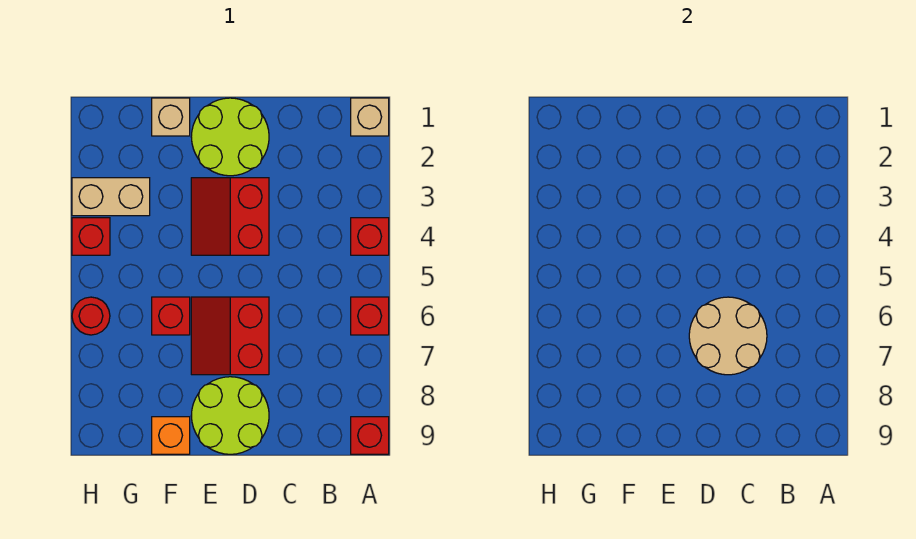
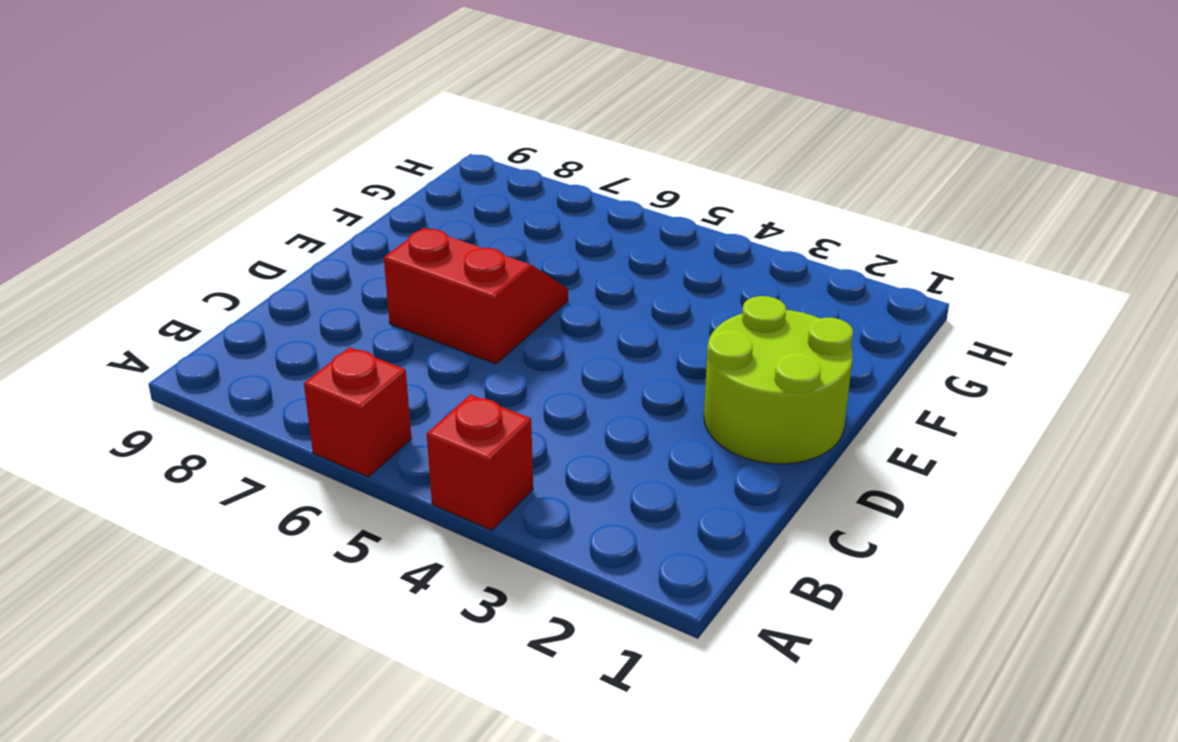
none -> tan 1x1 brick [351,98,389,136]
none -> red 1x1 brick [351,417,389,454]
none -> red 2x2 slope [191,178,269,255]

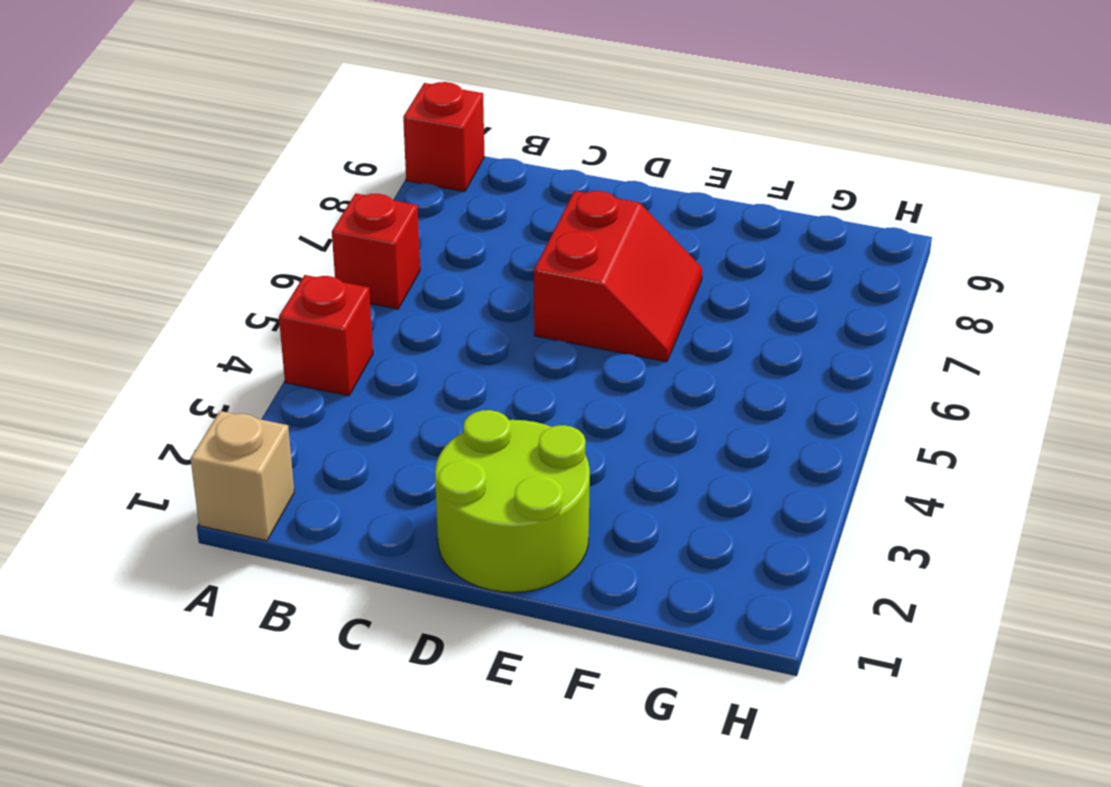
none -> red 2x2 slope [191,178,269,255]
none -> lime 2x2 round brick [191,377,269,454]
none -> tan 1x1 brick [152,98,190,136]

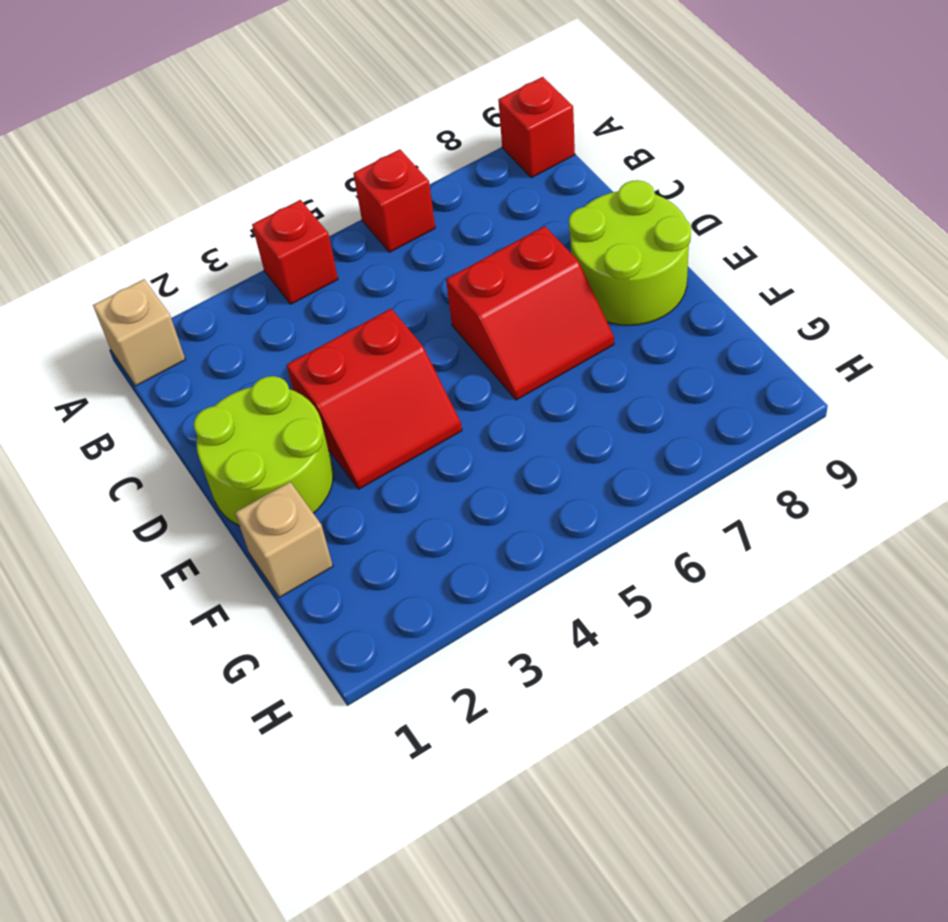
none -> red 1x1 brick [152,297,190,335]
none -> orange 1x1 brick [152,417,190,454]
none -> tan 1x2 brick [72,178,150,216]

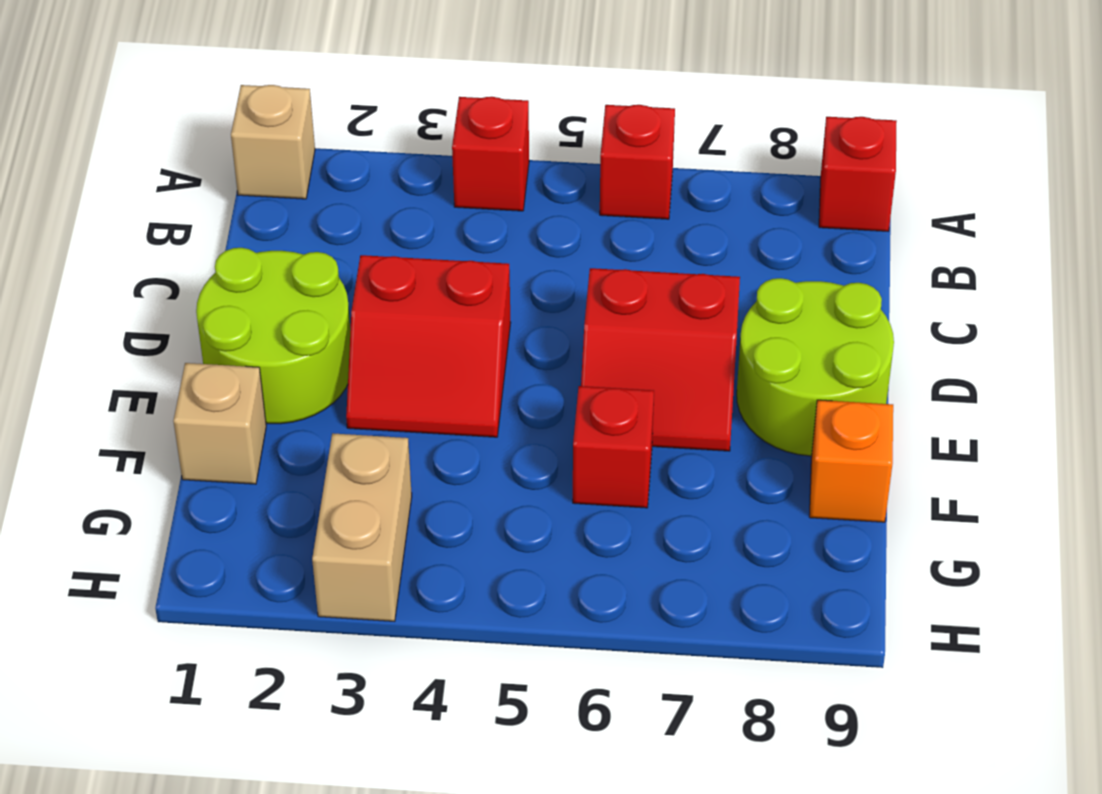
none -> red 1x1 brick [72,218,110,255]
none -> red 1x1 round brick [72,297,110,335]
none -> tan 2x2 round brick [689,297,767,375]

